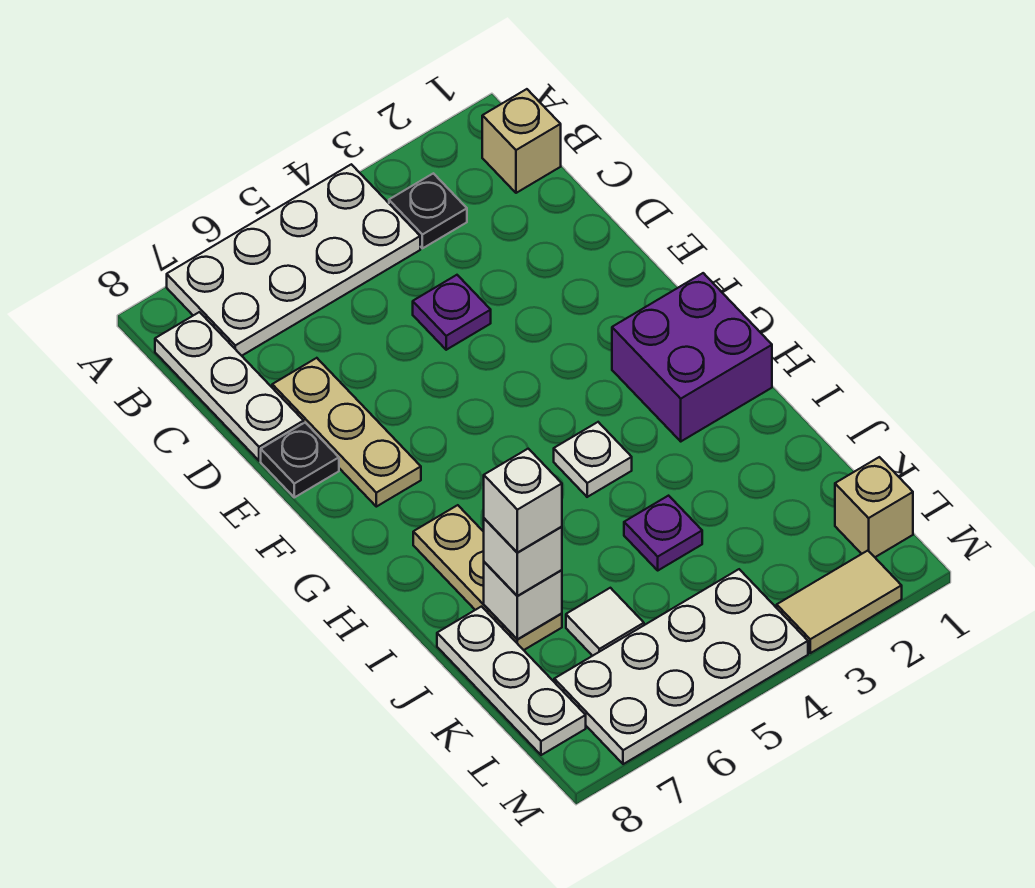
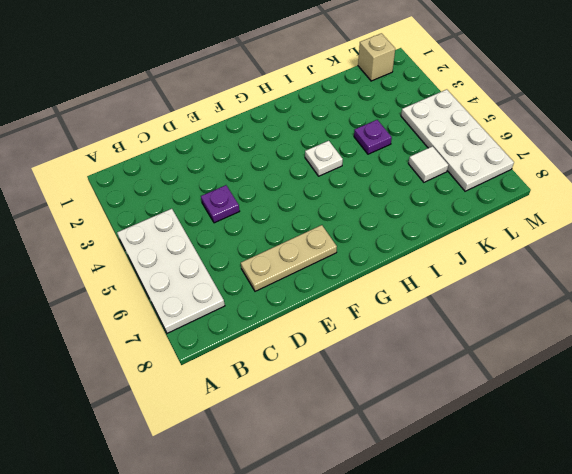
none -> tan 1x1 brick [482,89,561,193]
none -> black 1x1 plate [389,173,467,248]
none -> white 1x3 plate [155,312,304,461]

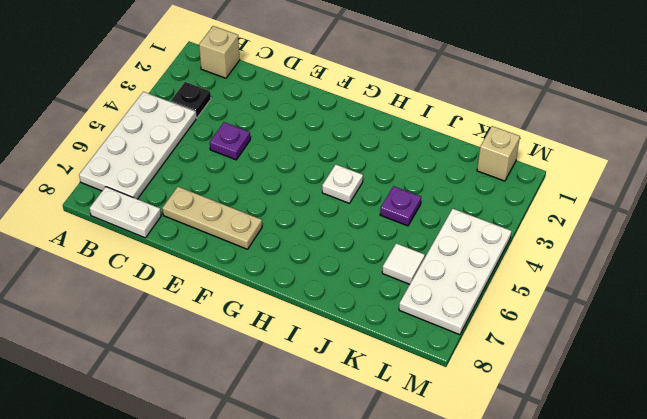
white 1x2 plate [90,187,161,238] -> white 1x3 plate [155,312,304,461]
none -> black 1x1 plate [261,423,339,497]
none -> purple 2x2 brick [612,273,772,441]
none -> tan 1x3 plate [413,505,562,650]

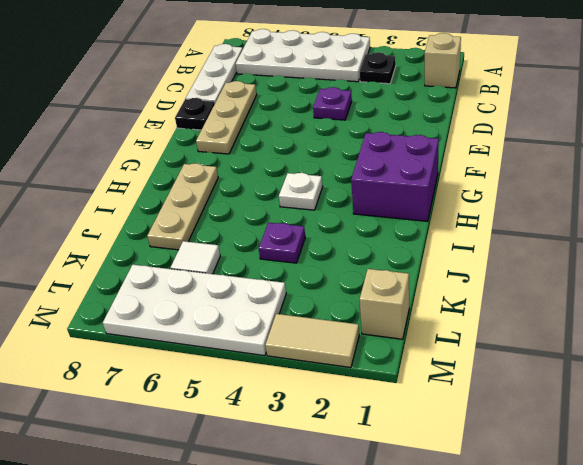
none -> white 1x3 plate [437,607,586,755]
none -> white 1x1 brick [484,562,562,640]
none -> white 1x1 brick [484,518,562,596]

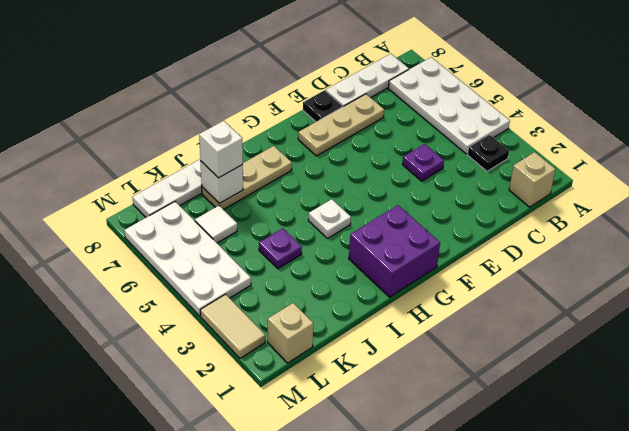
none -> white 1x1 brick [484,449,562,553]

